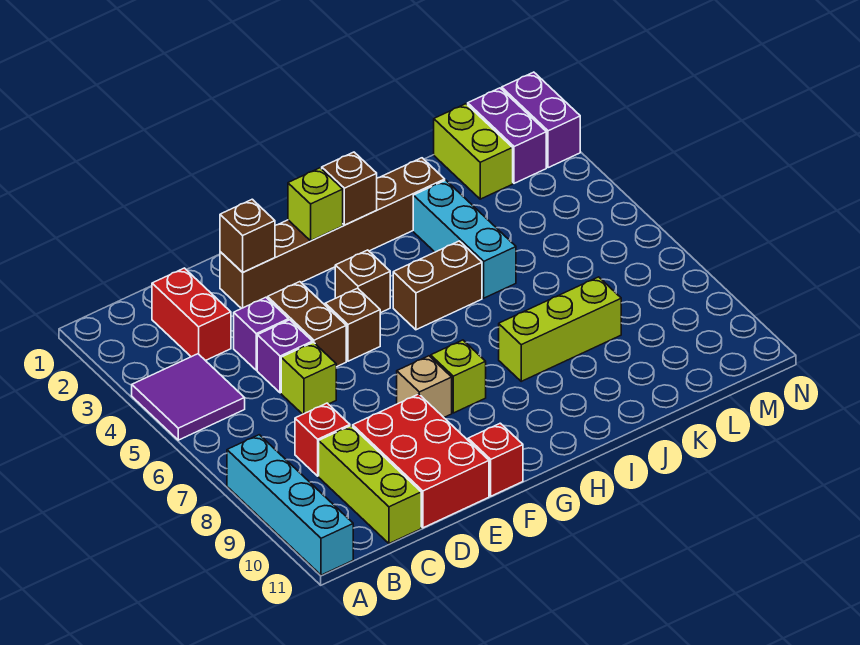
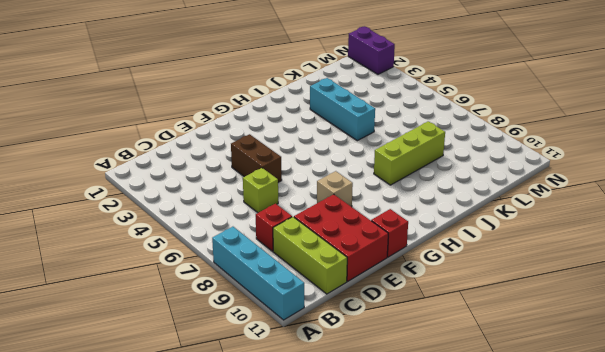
none -> purple 2x2 tile [132,354,245,440]
none -> red 1x2 brick [152,268,231,361]
none -> purple 1x1 brick [234,297,289,370]

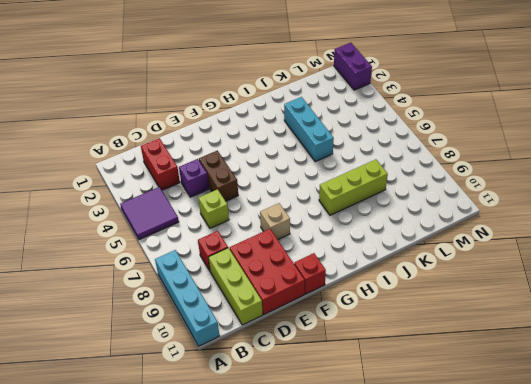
none -> purple 1x1 brick [257,320,312,393]
none -> brown 1x6 brick [220,158,445,309]
none -> brown 1x1 brick [325,288,380,361]

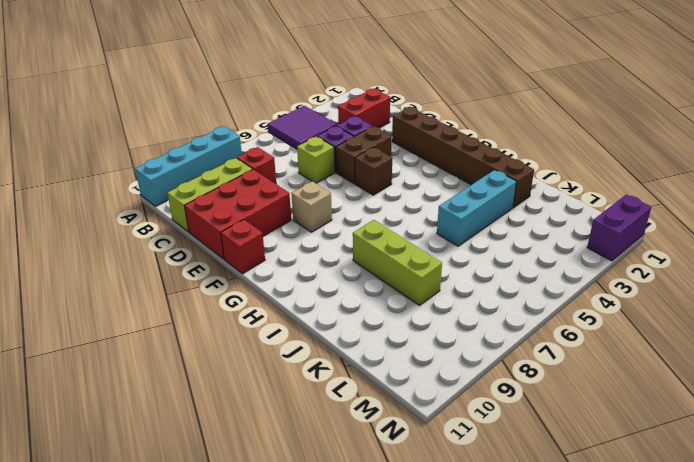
none -> brown 1x1 brick [335,250,390,313]
none -> lime 1x1 brick [431,340,486,413]
none -> brown 1x2 brick [393,241,482,330]

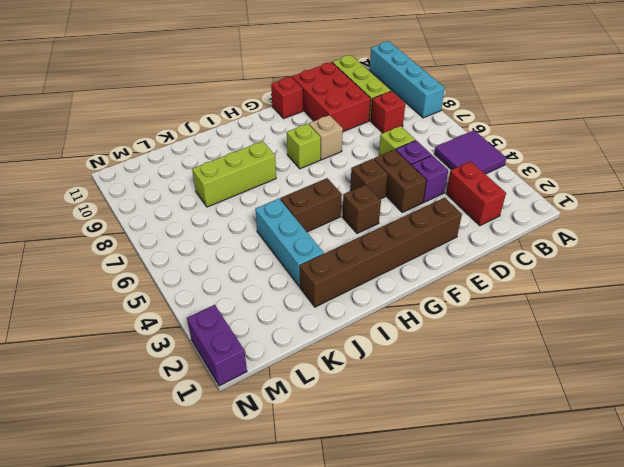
none -> lime 1x2 brick [434,104,513,199]
none -> purple 1x2 brick [468,88,546,183]
none -> brown 1x1 brick [220,199,275,272]

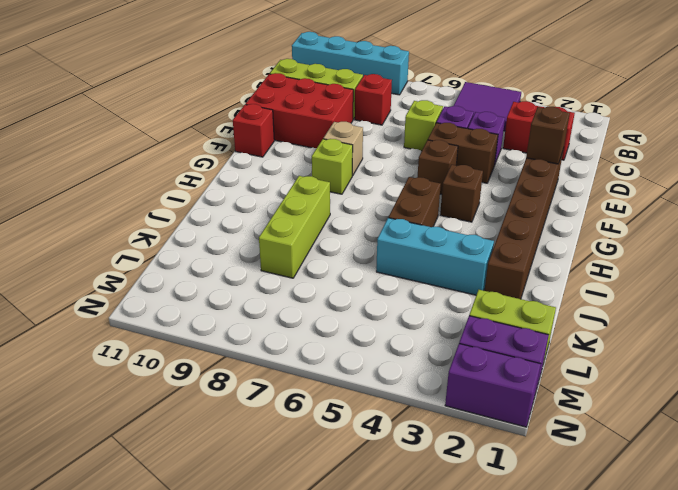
none -> lime 1x1 brick [288,168,343,241]
none -> brown 1x1 brick [322,152,377,225]

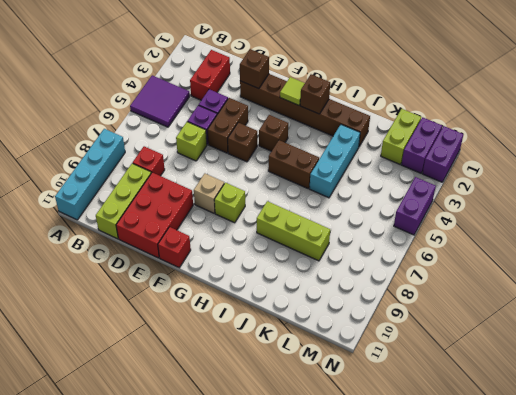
lime 1x1 tile [280,77,305,105] -> lime 1x1 brick [288,168,343,241]
purple 1x2 brick [394,177,436,235] -> none

